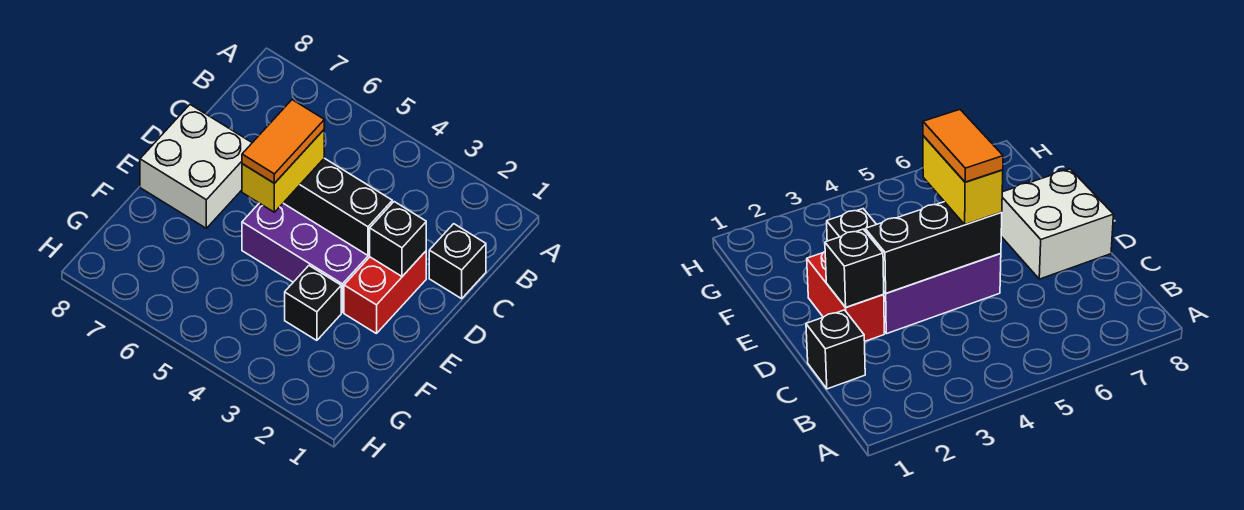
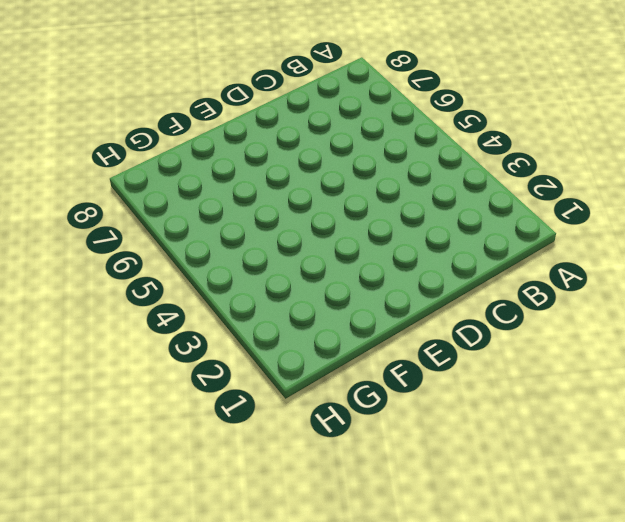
none -> black 1x1 brick [429,224,486,299]
none -> red 1x2 brick [344,251,426,334]

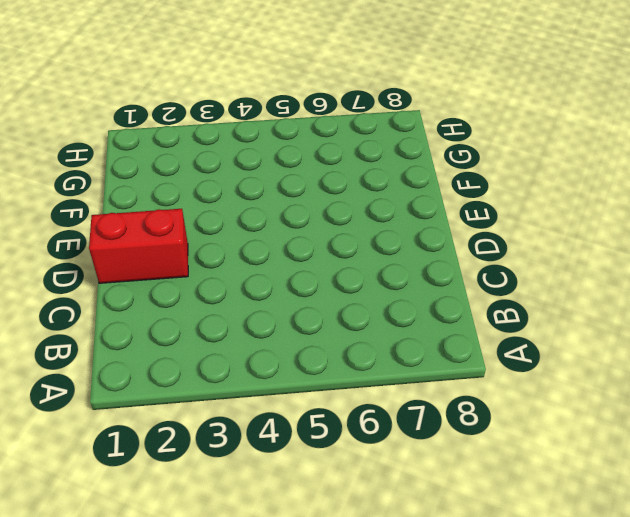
red 1x2 brick [89,209,188,283] -> red 1x2 brick turned to [344,251,426,334]
none -> black 1x1 brick [429,224,486,299]
none -> purple 2x3 brick [242,203,370,313]

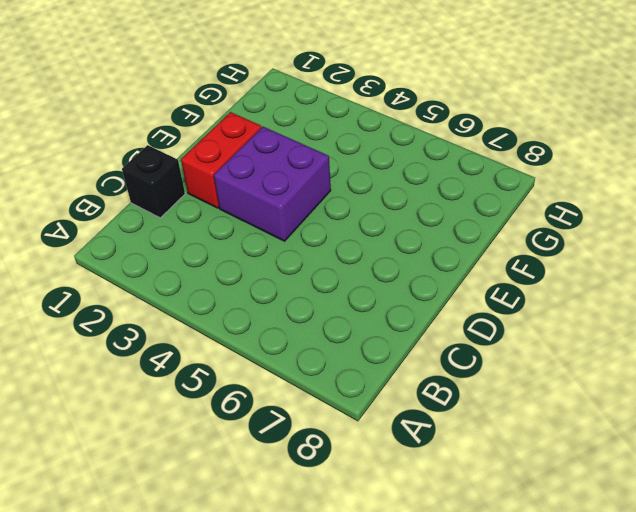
purple 2x2 brick [214,127,331,241] -> purple 2x3 brick [242,203,370,313]
none -> white 2x2 brick [140,105,252,228]
none -> black 1x1 brick [285,266,341,340]

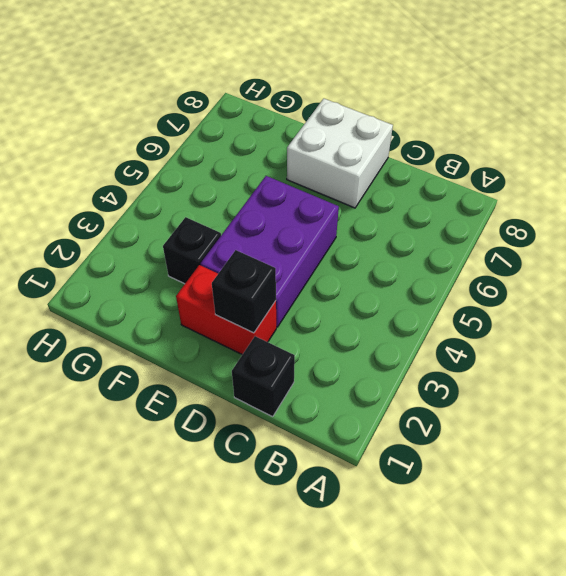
none -> black 1x3 brick [284,158,392,255]
none -> yellow 1x2 brick [242,130,324,212]

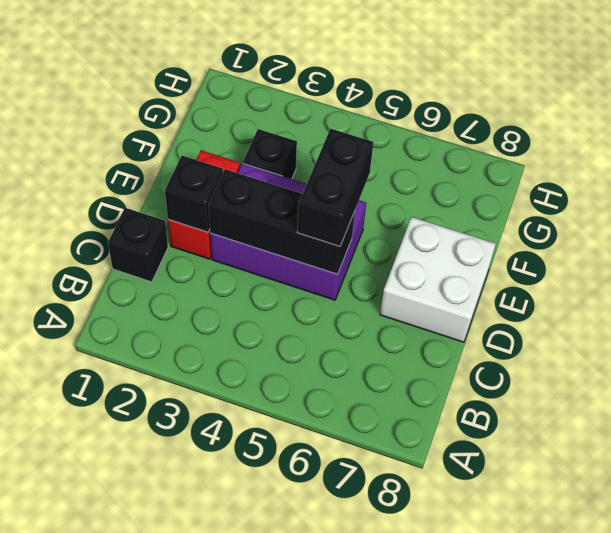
black 1x2 brick [297,128,373,246] -> yellow 1x2 brick [242,130,324,212]
none -> orange 1x2 tile [242,100,324,183]

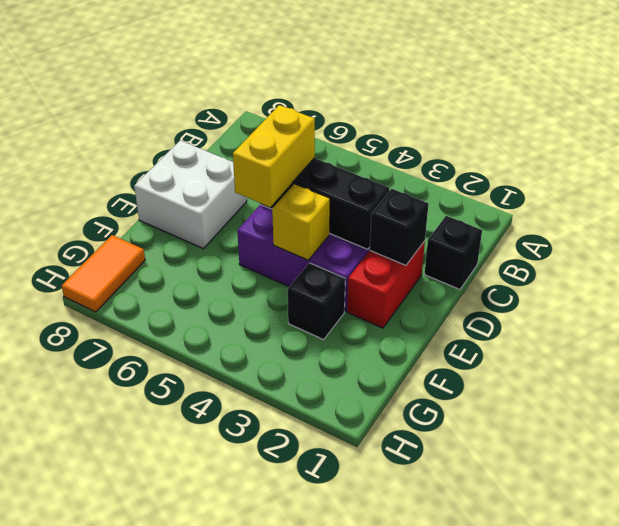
yellow 1x1 brick [272,184,330,260] -> none
orange 1x2 tile [62,235,145,312] -> orange 1x2 tile moved to [242,100,324,183]

